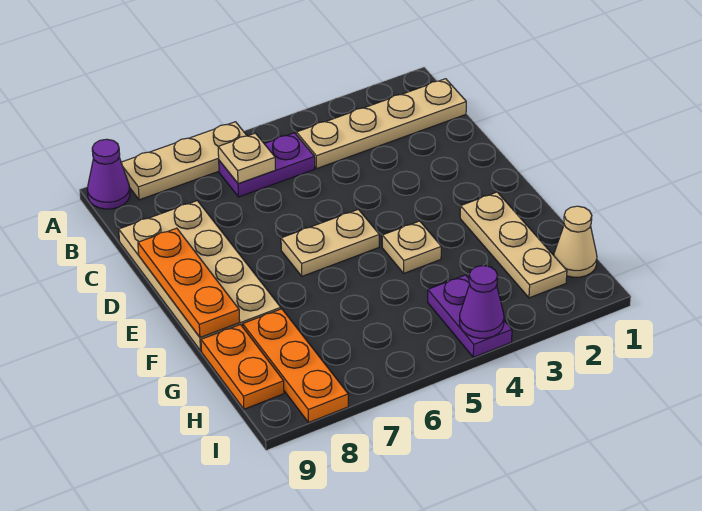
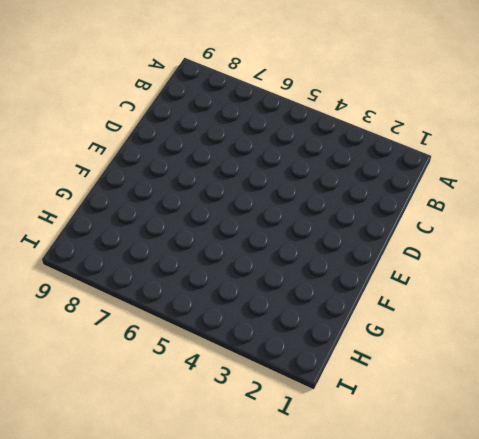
none -> tan 1x3 plate [121,122,247,200]
none -> purple 1x1 cone [88,139,130,209]
none -> tan 1x4 plate [296,79,466,169]

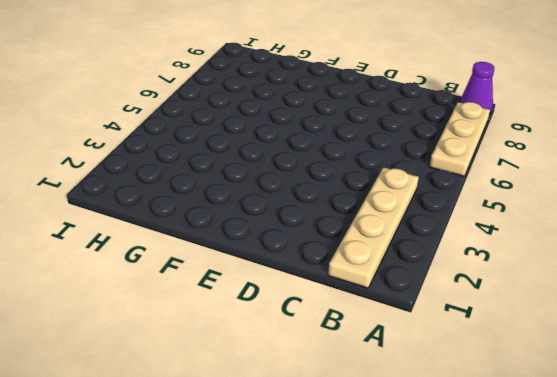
none -> purple 1x2 plate [219,133,315,197]
none -> tan 2x4 plate [119,201,281,351]
none -> tan 1x2 plate [281,209,379,276]

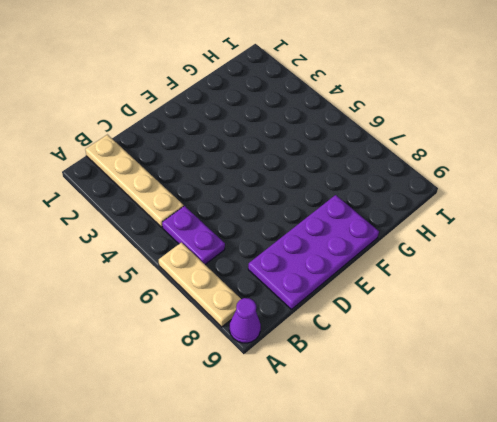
purple 2x4 plate [248,195,379,309] -> tan 2x4 plate [119,201,281,351]
none -> tan 1x2 plate [281,209,379,276]
none -> tan 1x3 plate [460,192,567,298]
none -> tan 1x1 plate [382,221,441,273]

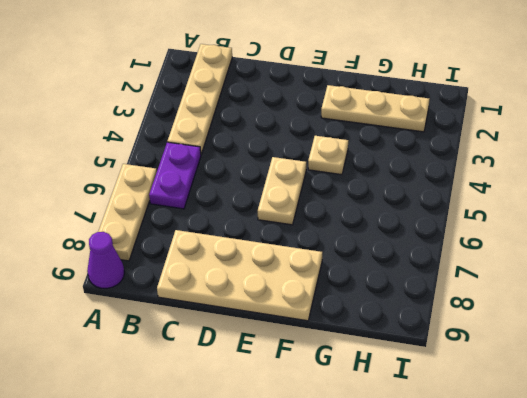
none -> orange 1x3 plate [243,309,348,422]
none -> orange 1x2 plate [201,325,284,409]
none -> tan 1x1 cone [554,206,597,277]

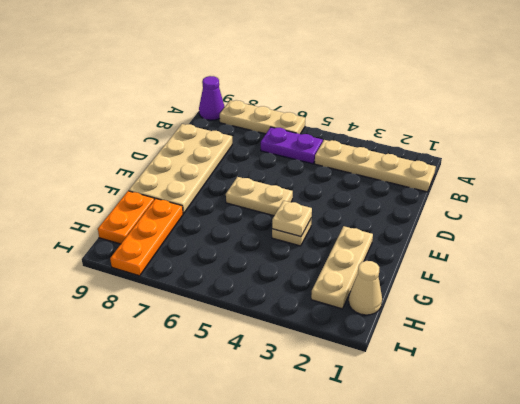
tan 1x1 plate [272,201,312,237] -> tan 1x1 plate moved to [218,133,276,184]
none -> purple 1x2 plate [428,275,512,357]
none -> orange 1x3 plate [138,228,240,338]
none -> purple 1x1 cone [459,266,504,338]

